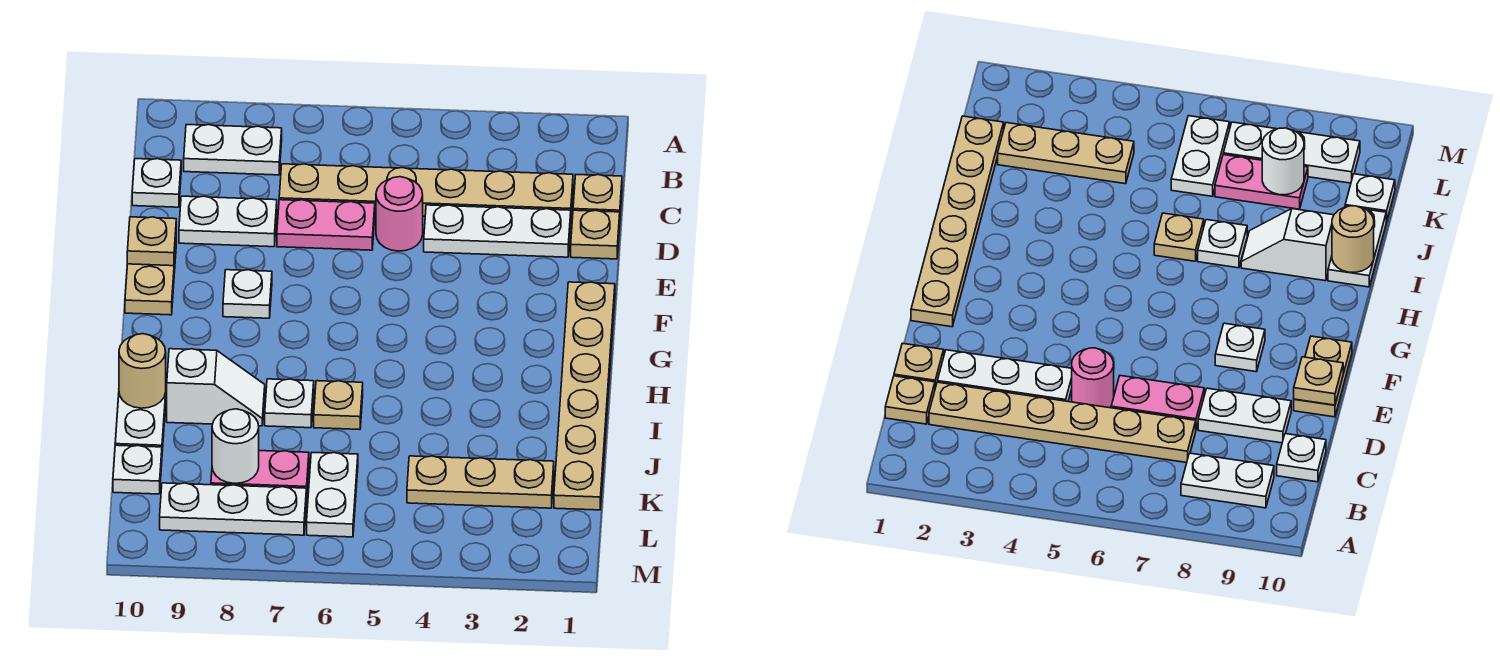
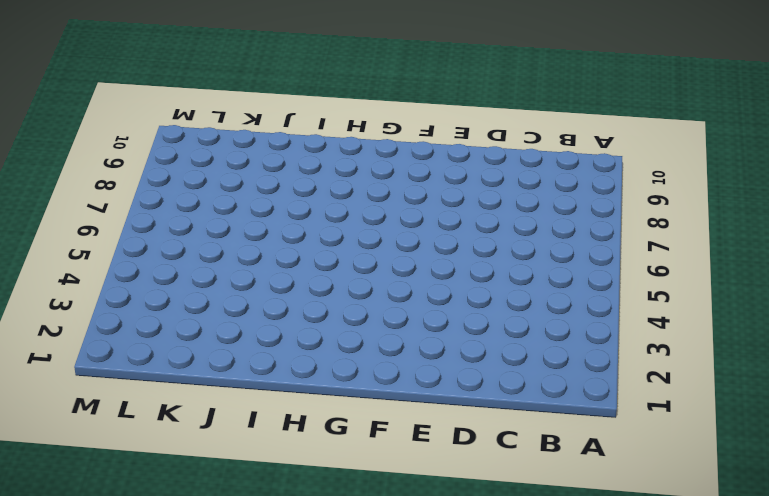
none -> white 1x2 plate [184,125,282,175]
none -> tan 1x1 plate [573,175,622,213]
none -> tan 1x6 plate [279,164,573,216]

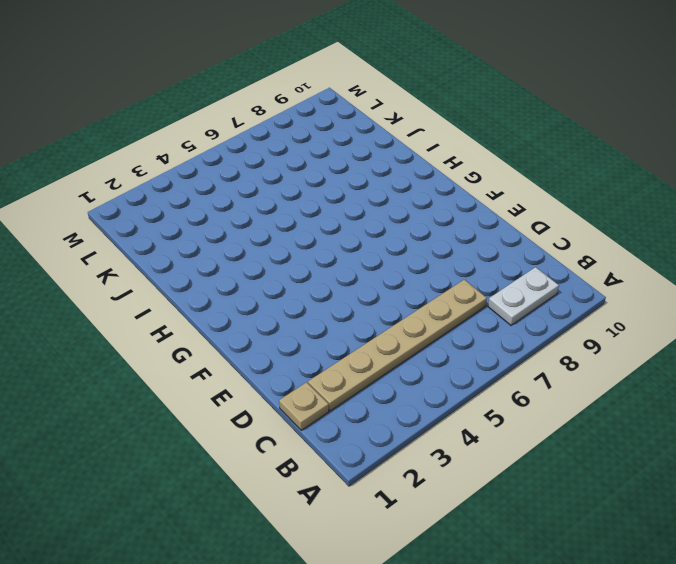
none -> white 1x1 plate [132,159,181,207]
none -> tan 1x1 plate [571,210,620,259]
none -> white 1x3 plate [424,205,571,257]

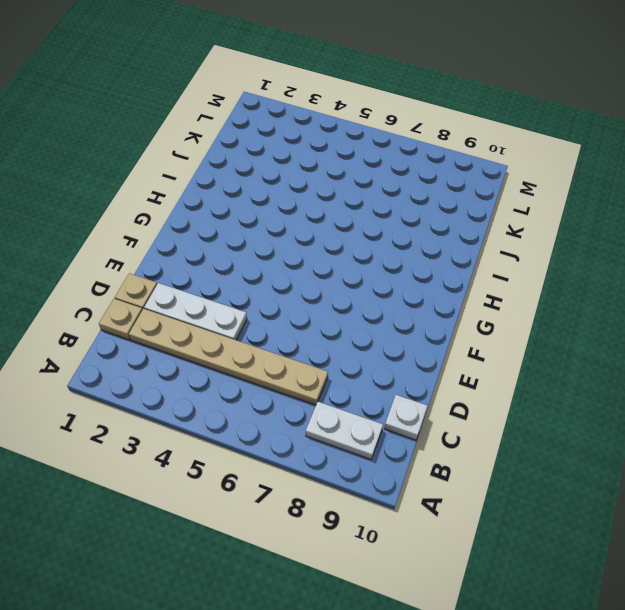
none -> pink 1x1 round brick [376,177,423,251]
none -> pink 1x2 plate [277,200,375,250]
none -> white 1x2 plate [179,196,277,247]

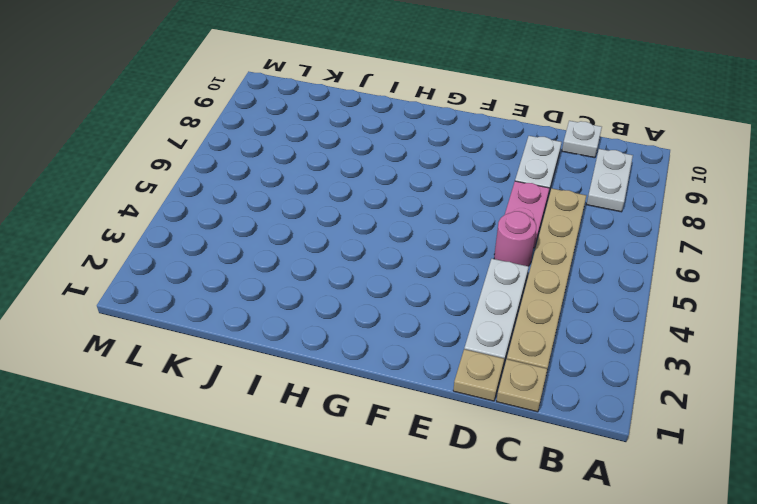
none -> tan 1x2 plate [125,245,176,315]
none -> tan 1x6 plate [554,282,615,510]
none -> white 1x1 plate [223,270,272,318]

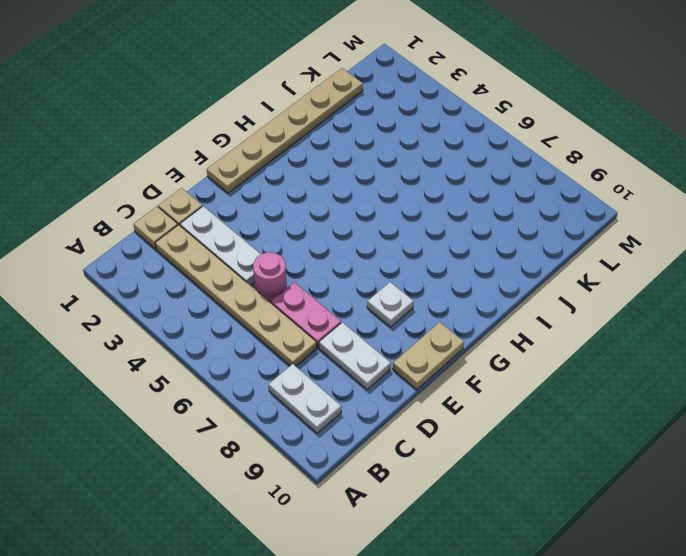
none -> white 1x1 plate [132,159,181,207]
none -> tan 1x1 plate [314,381,363,430]
none -> white 1x1 plate [265,379,314,428]

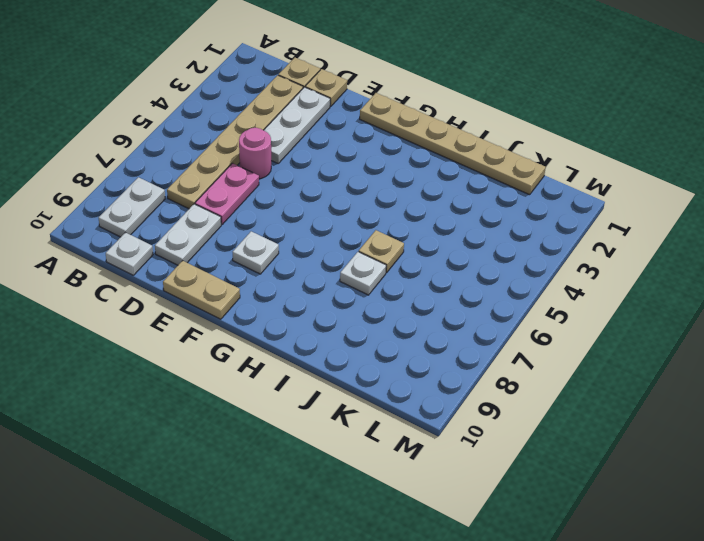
none -> white 1x2 slope [167,349,265,426]
none -> white 1x2 plate [115,376,167,451]
none -> tan 1x3 plate [407,456,554,508]

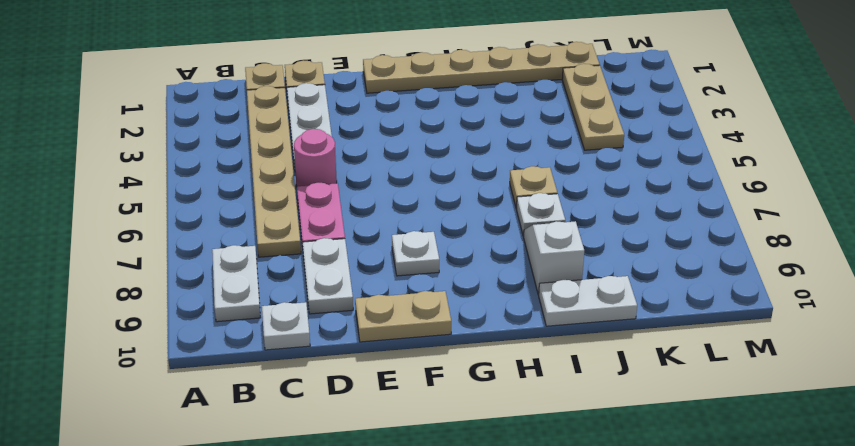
none -> white 1x2 plate [307,453,358,537]
none -> pink 1x2 plate [211,451,309,499]
none -> white 1x1 plate [113,445,162,494]

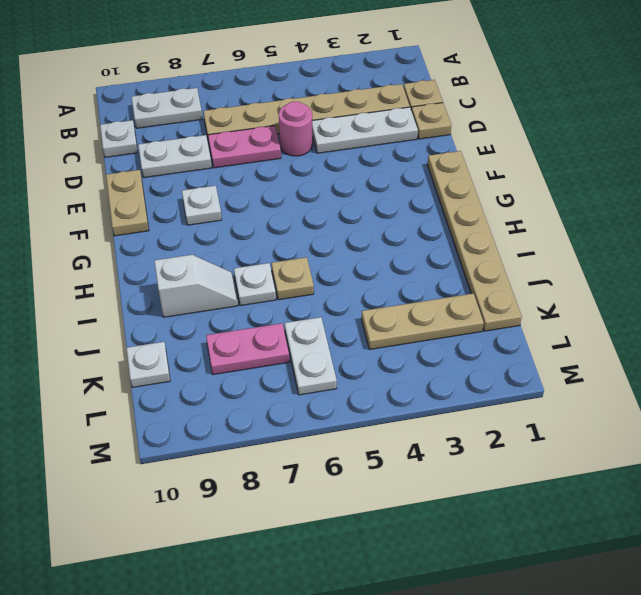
none -> white 1x2 plate [115,376,167,451]
none -> white 1x3 plate [160,483,306,535]
none -> tan 1x1 plate [127,217,176,266]

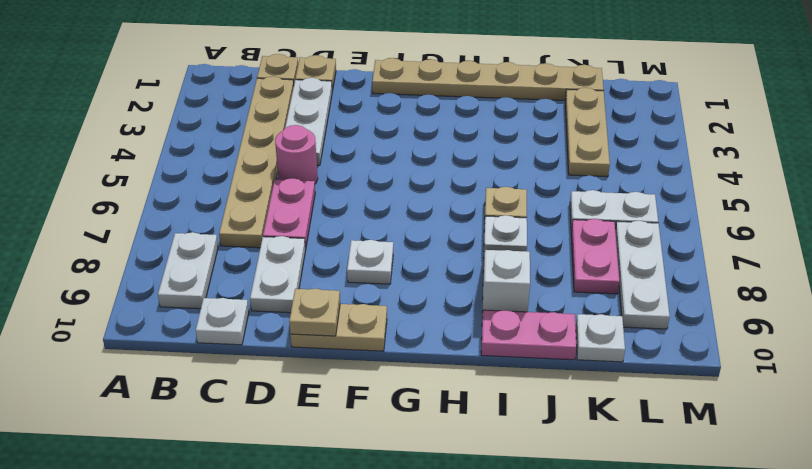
pink 1x2 plate [481,310,577,360] -> white 1x2 plate [115,376,167,451]
none -> tan 1x1 round brick [119,334,166,408]
none -> white 1x1 round brick [212,409,259,483]

